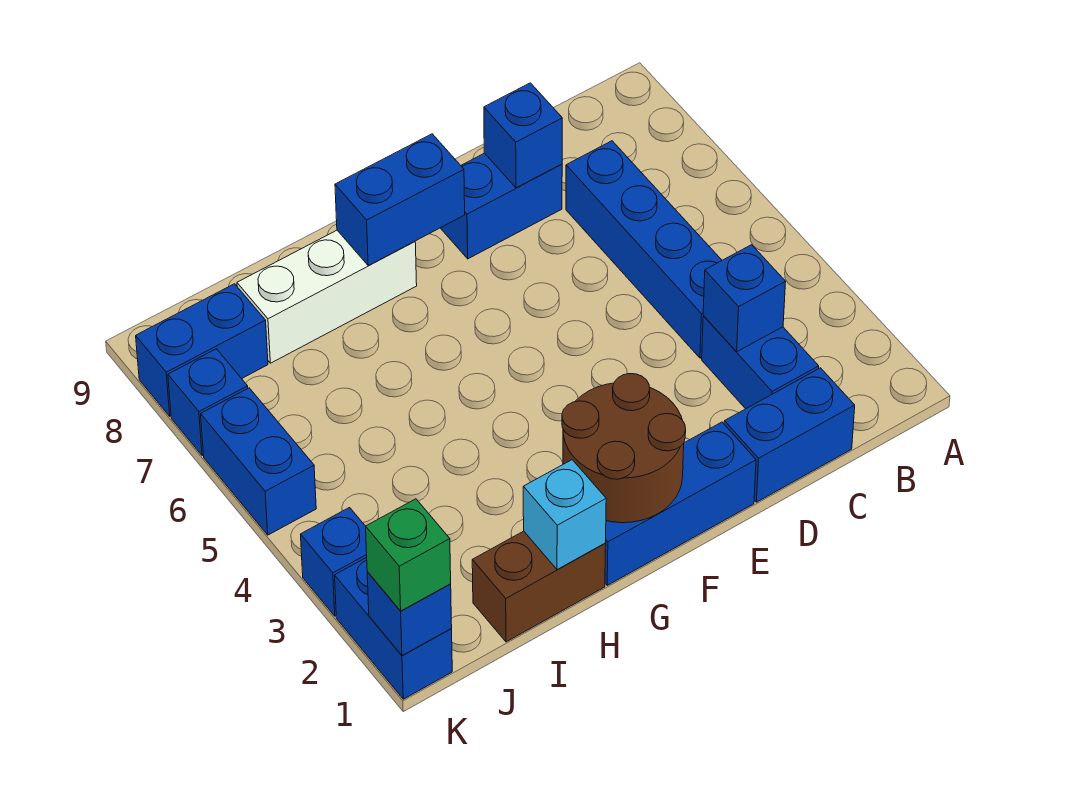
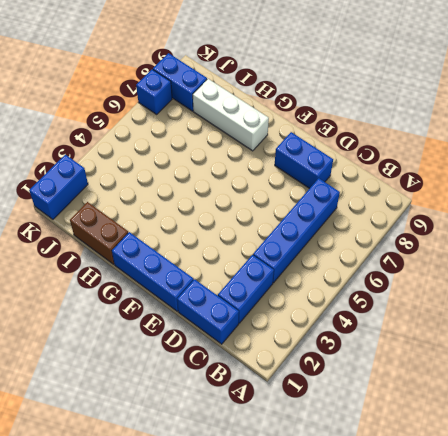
none -> blue 1x1 brick [301,508,367,616]
none -> blue 1x2 brick [201,388,316,535]
none -> blue 1x1 brick [703,245,786,352]

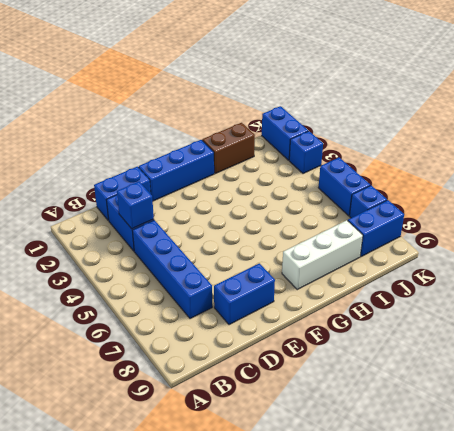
none -> blue 1x1 brick [484,83,562,188]
none -> brown 2x2 round brick [562,374,686,523]
none -> blue 1x2 brick [335,134,465,265]

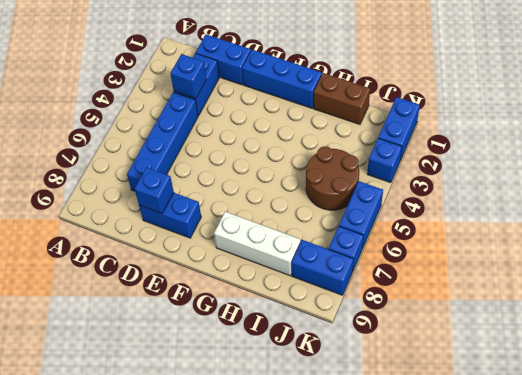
brown 2x2 round brick [306,146,359,210] -> brown 2x2 round brick moved to [562,374,686,523]
none -> blue 1x2 brick [335,134,465,265]
none -> cyan 1x1 brick [523,460,606,570]
none -> blue 1x1 brick [367,572,452,655]

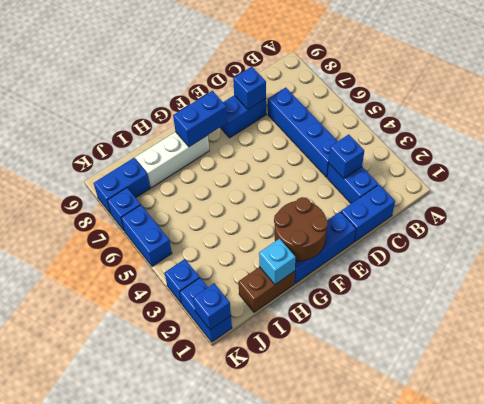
none -> green 1x1 brick [366,499,451,611]

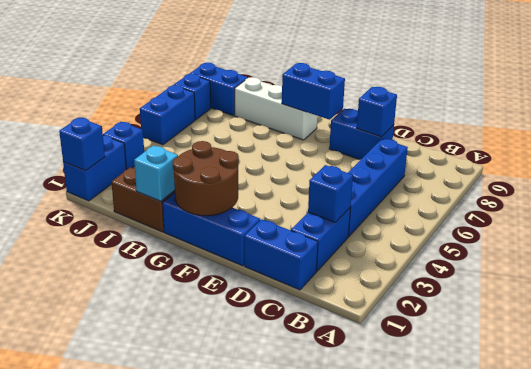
none -> green 1x1 brick [366,499,451,611]

